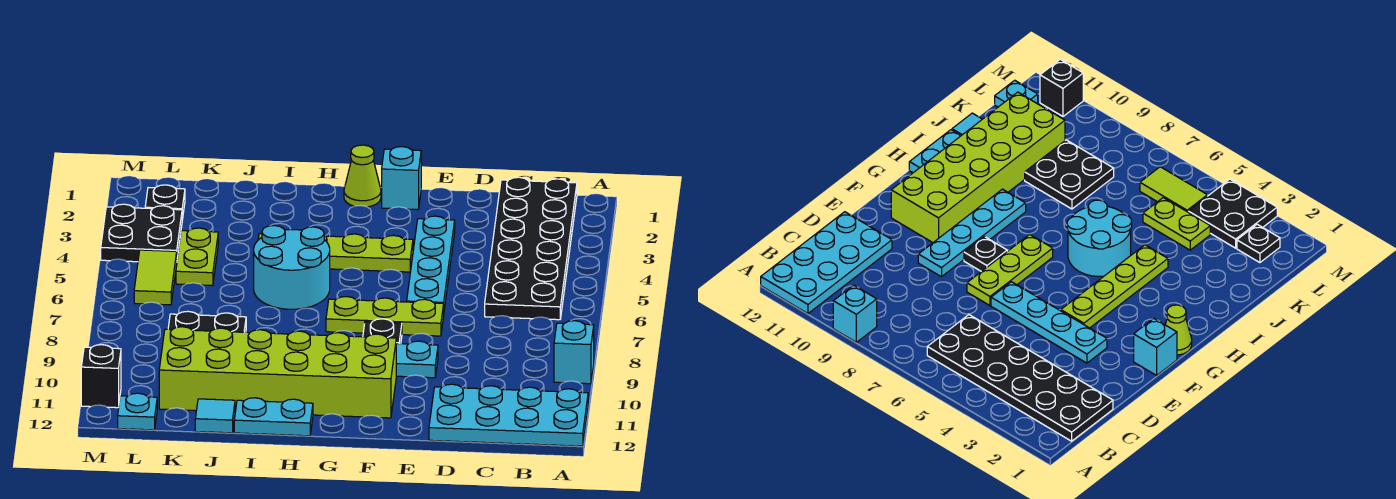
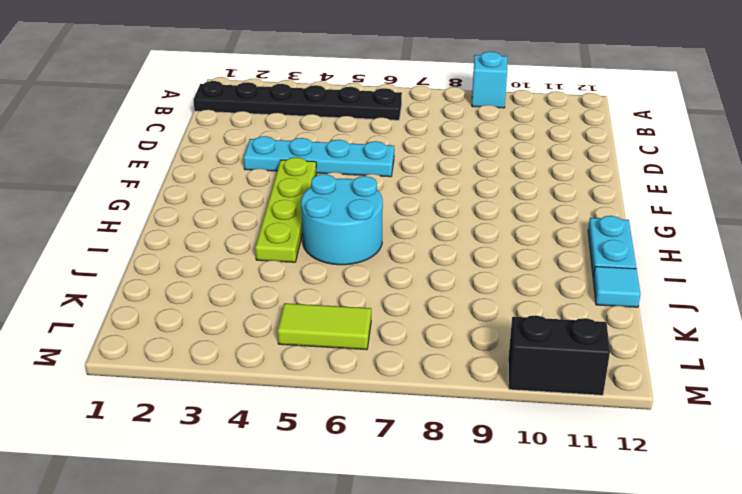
black 1x6 plate [193,81,402,120] -> black 2x6 plate [485,177,577,320]
black 1x2 brick [508,315,610,395] -> black 1x1 brick [81,345,121,408]
none -> cyan 2x4 plate [429,384,588,446]
none -> lime 1x3 plate [326,297,444,336]
none -> cyan 1x4 plate [396,341,438,378]

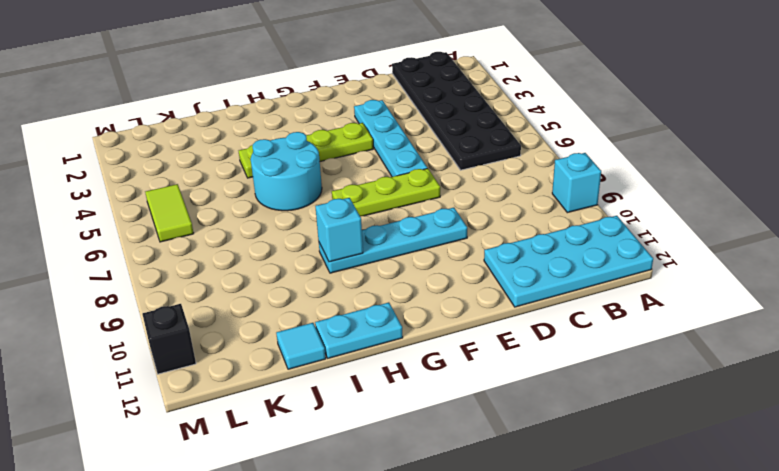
cyan 1x1 brick [315,198,363,262] -> cyan 1x1 brick moved to [382,147,421,210]
none -> black 1x1 plate [363,319,402,344]
none -> lime 2x6 brick [159,327,396,418]
none -> lime 1x1 cone [344,145,381,207]

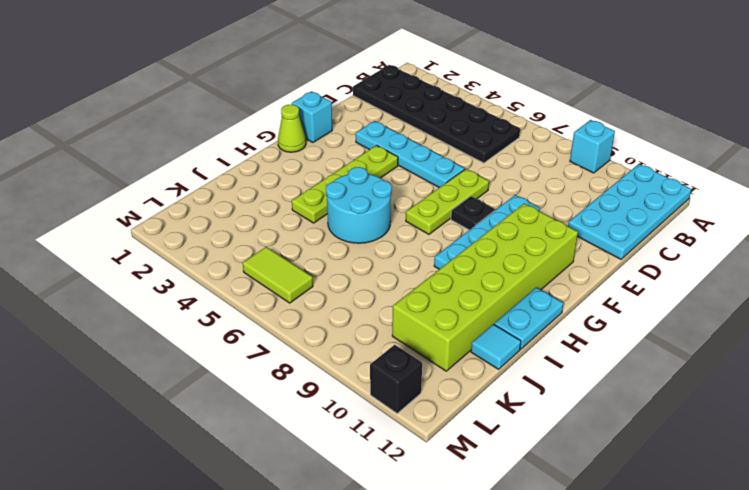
none -> black 2x2 plate [168,311,246,332]
none -> lime 1x2 plate [176,228,218,286]
none -> black 1x1 plate [145,185,185,220]

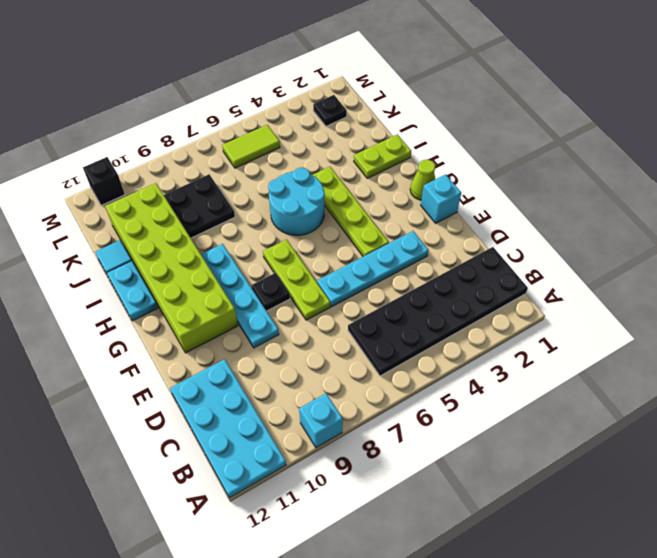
lime 1x2 plate [354,135,411,178] -> lime 1x2 plate moved to [176,228,218,286]
none -> black 2x2 plate [101,204,182,262]
none -> cyan 1x1 plate [118,393,157,430]

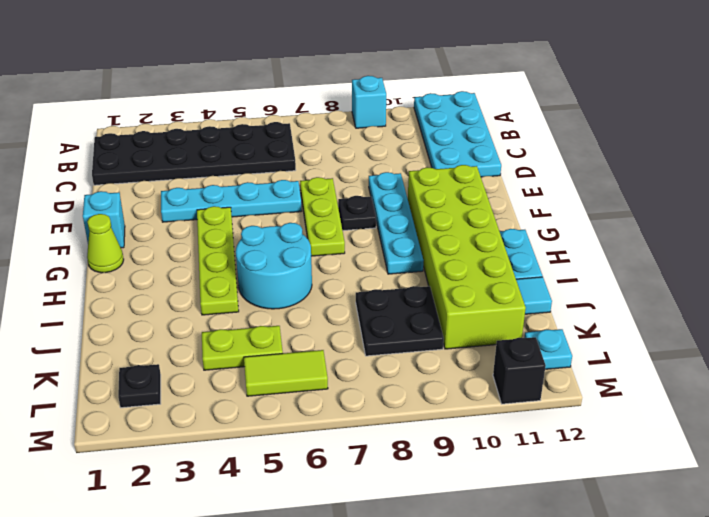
none -> black 2x2 plate [101,204,182,262]

